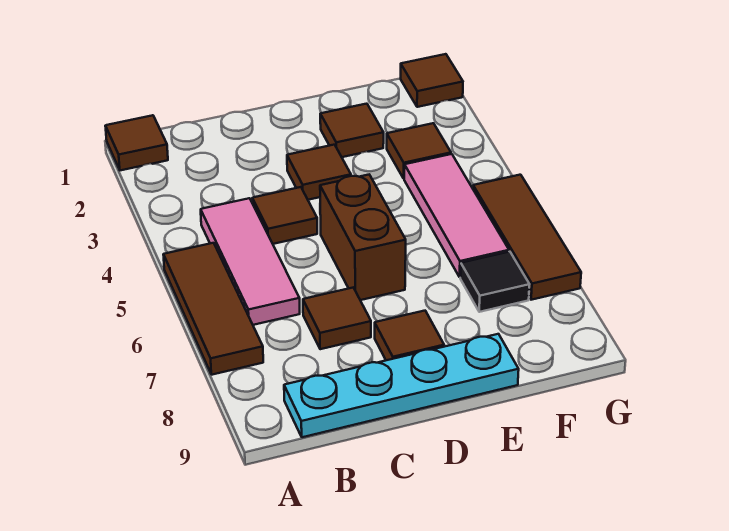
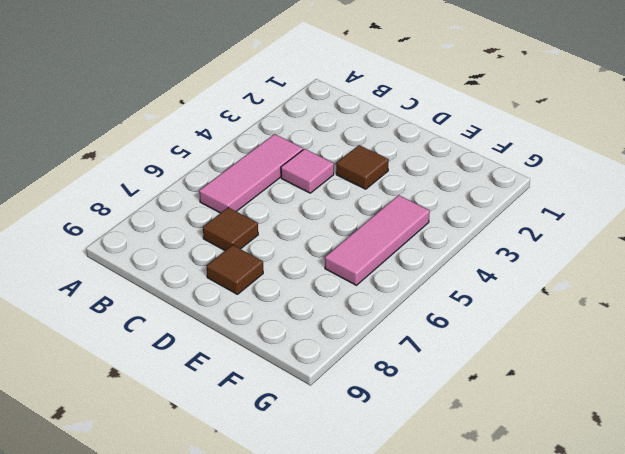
pink 1x1 tile [281,149,334,193] -> brown 1x1 tile [252,187,317,244]
none -> brown 1x1 tile [105,115,168,170]
none -> brown 1x3 tile [163,243,263,375]
none -> cyan 1x4 plate [284,334,519,437]

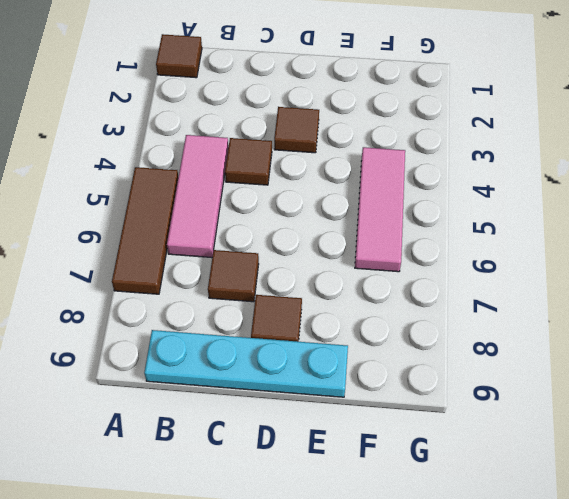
none -> brown 1x2 brick [320,175,406,300]
none -> brown 1x1 tile [320,104,384,157]
none -> brown 1x1 tile [387,123,451,178]

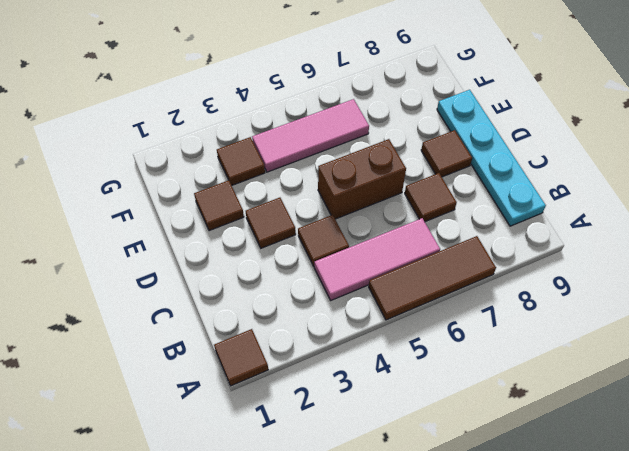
none -> black 1x1 tile [460,252,529,312]
none -> brown 1x1 tile [401,54,463,107]
none -> brown 1x3 tile [473,175,581,300]

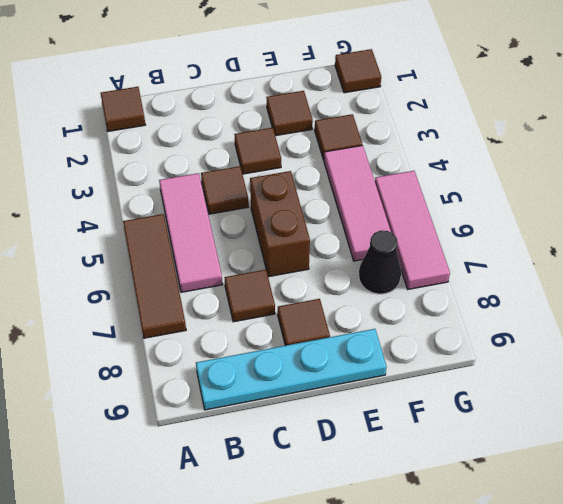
black 1x1 cone [359,230,401,294] -> black 1x1 tile [460,252,529,312]
pink 1x3 tile [375,171,450,289] -> brown 1x3 tile [473,175,581,300]

